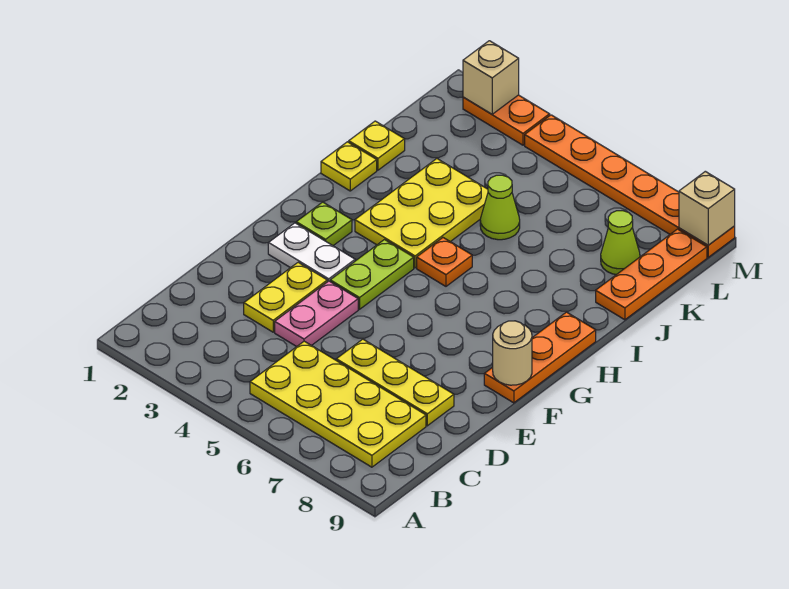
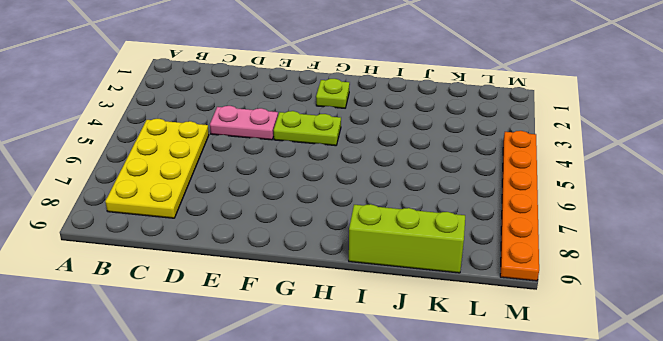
lime 1x3 brick [349,204,465,273] -> orange 1x3 plate [596,229,707,320]
none -> yellow 1x2 plate [244,262,327,332]
none -> yellow 1x3 plate [336,339,454,426]
none -> white 1x2 plate [268,223,355,282]

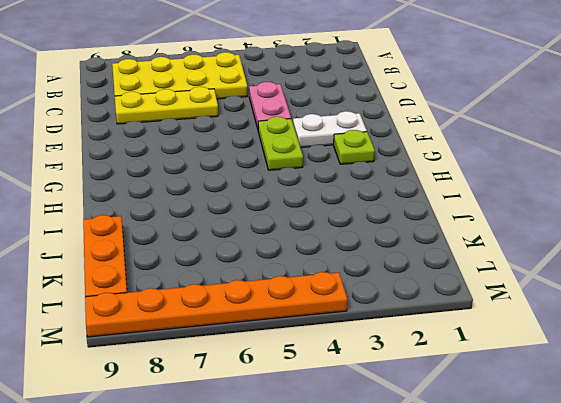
none -> yellow 1x2 plate [244,262,327,332]
none -> orange 1x3 plate [484,312,596,403]
none -> yellow 2x3 plate [355,159,488,268]

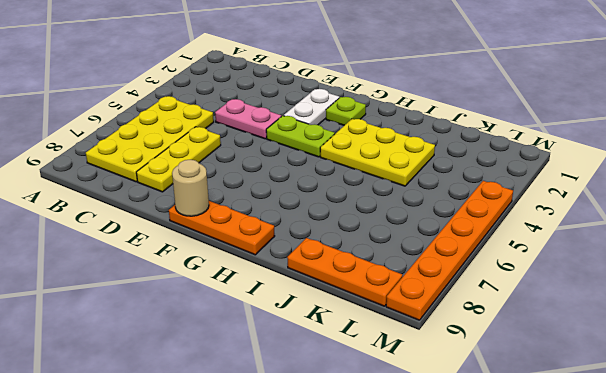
none -> yellow 1x2 plate [244,262,327,332]
none -> orange 1x1 plate [417,238,472,286]
none -> yellow 1x1 plate [321,142,377,191]

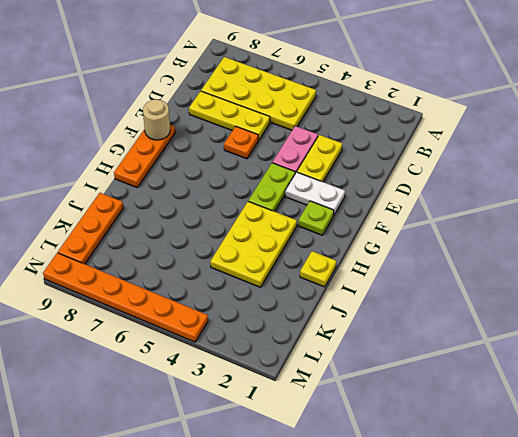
orange 1x1 plate [224,126,258,159] -> orange 1x1 plate moved to [417,238,472,286]
none -> yellow 1x1 plate [349,121,405,170]
none -> lime 1x1 cone [480,175,520,240]
none -> lime 1x1 cone [601,211,640,275]

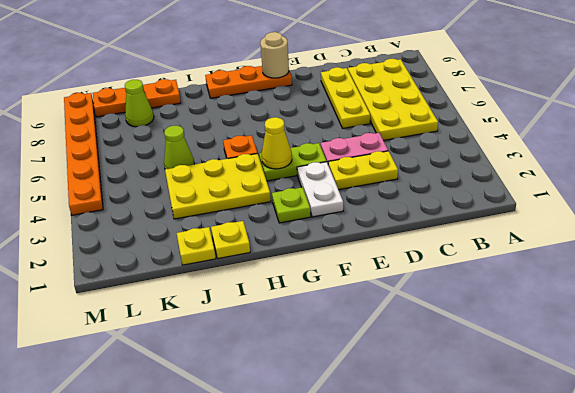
yellow 1x1 cone [262,117,292,169] -> none
none -> orange 1x2 plate [463,95,550,145]
none -> tan 1x1 brick [463,41,519,114]
none -> tan 1x1 brick [679,171,735,245]

